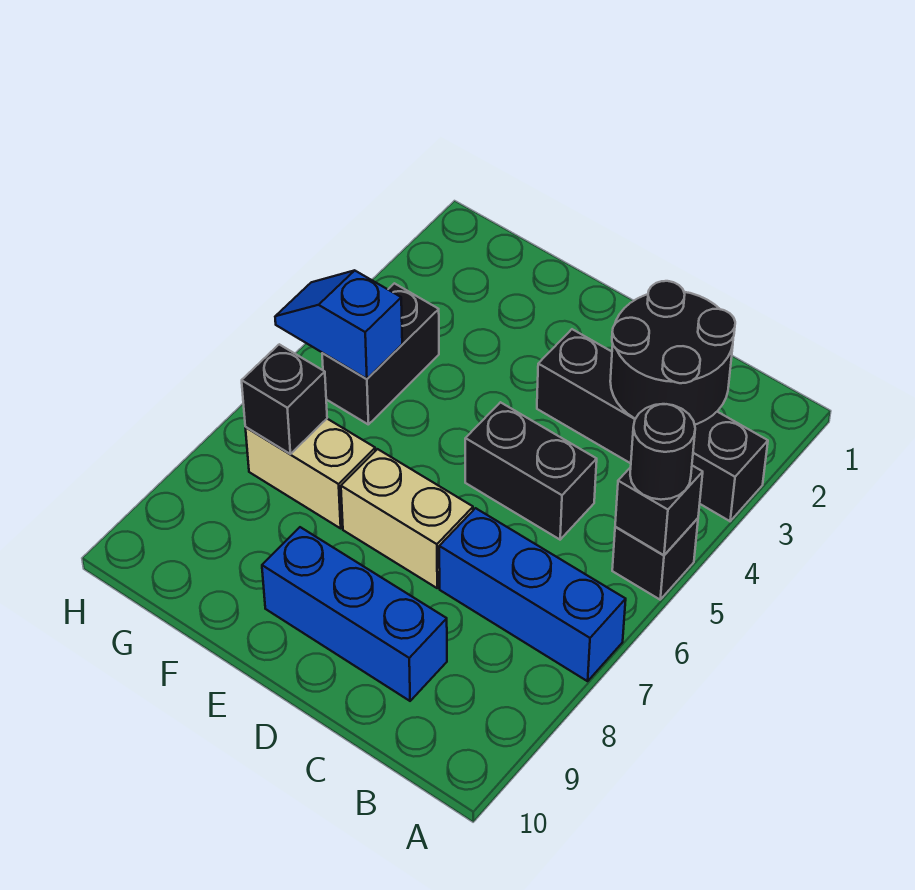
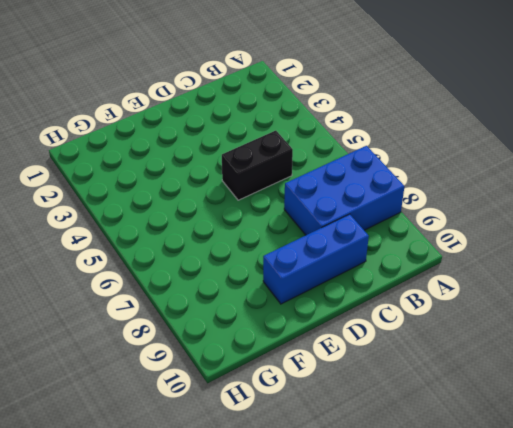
blue 2x3 brick [284,146,405,235] -> blue 1x3 brick [439,508,626,681]
none -> black 1x4 brick [537,329,768,521]
none -> black 1x1 brick [612,518,698,600]
none -> tan 1x2 brick [341,449,473,588]

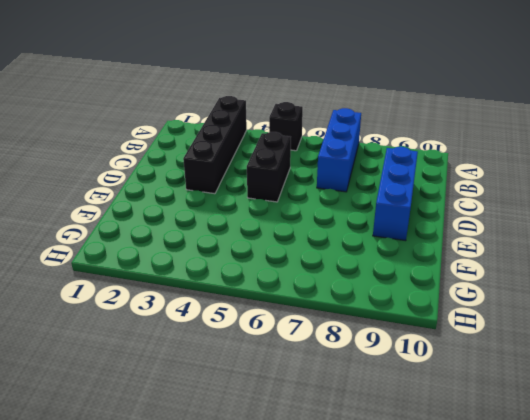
none -> tan 1x2 brick [341,449,473,588]
none -> tan 1x2 brick [245,419,375,528]
none -> black 1x2 brick [322,283,439,424]

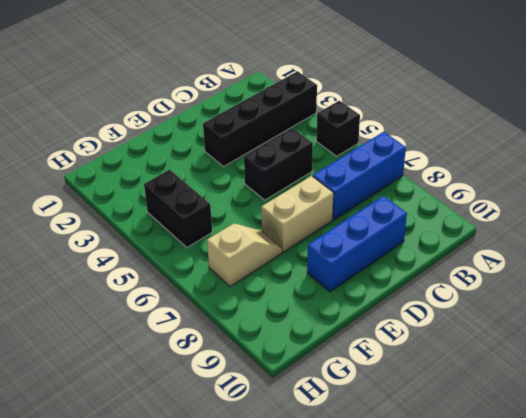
tan 1x2 slope [207,223,282,287] -> tan 1x2 brick [245,419,375,528]
none -> black 1x1 brick [615,466,703,555]
none -> black 2x2 round brick [610,281,735,425]
none -> blue 1x2 slope [275,271,402,379]

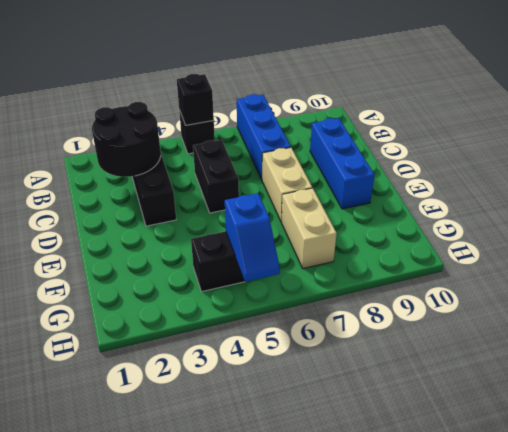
none -> black 1x1 brick [242,344,327,454]
none -> black 1x1 round brick [630,404,695,500]

